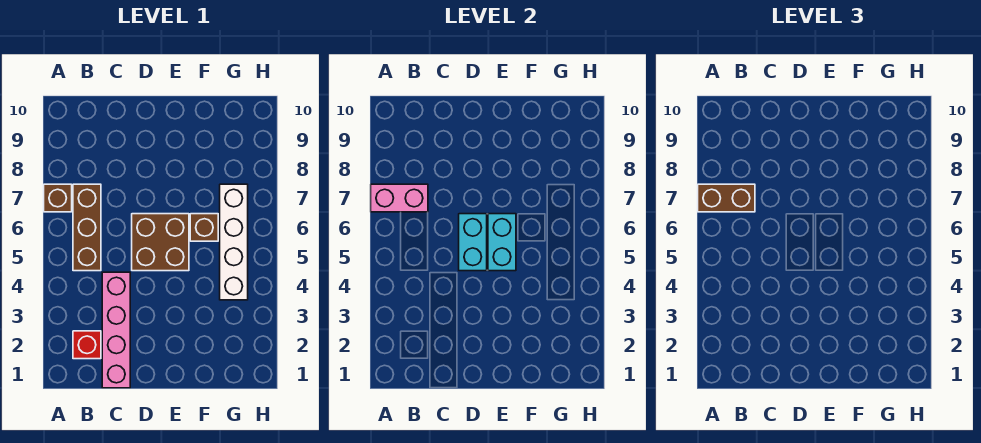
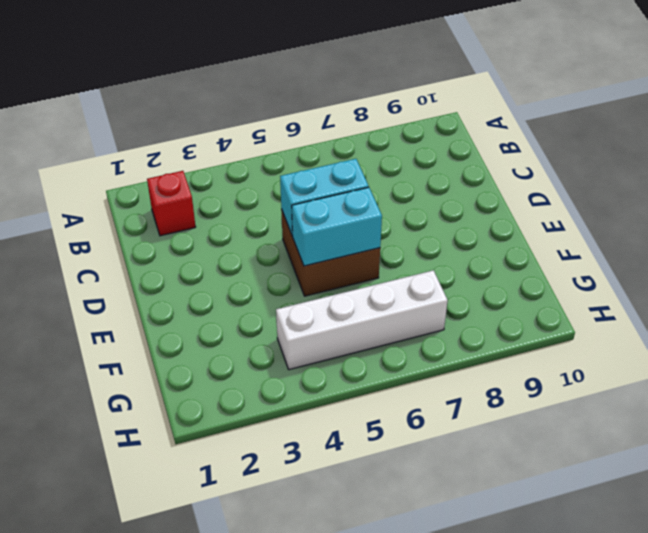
none -> brown 1x1 brick [44,184,72,212]
none -> brown 1x3 brick [73,184,101,271]

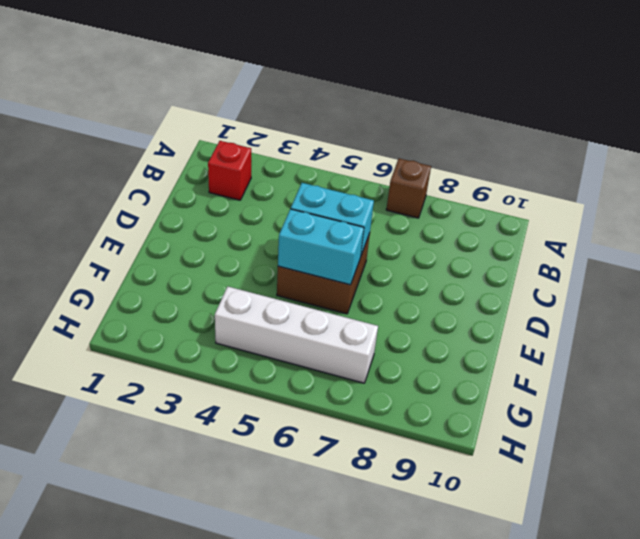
none -> brown 1x3 brick [73,184,101,271]
none -> pink 1x4 brick [102,272,130,388]

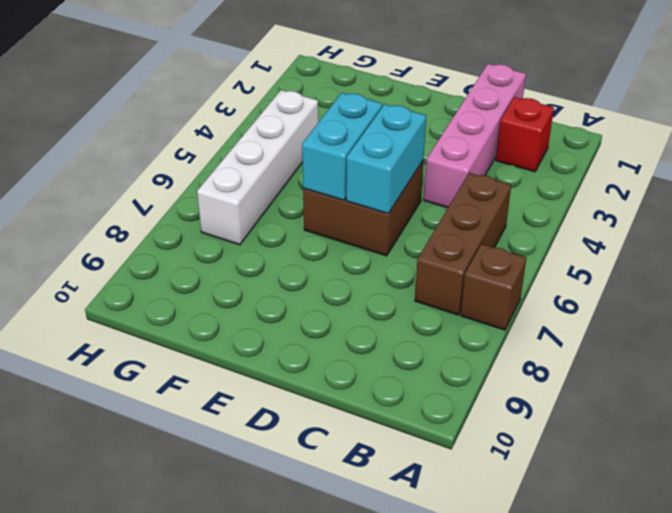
none -> brown 1x1 brick [190,214,218,241]
none -> pink 1x2 brick [371,184,428,212]

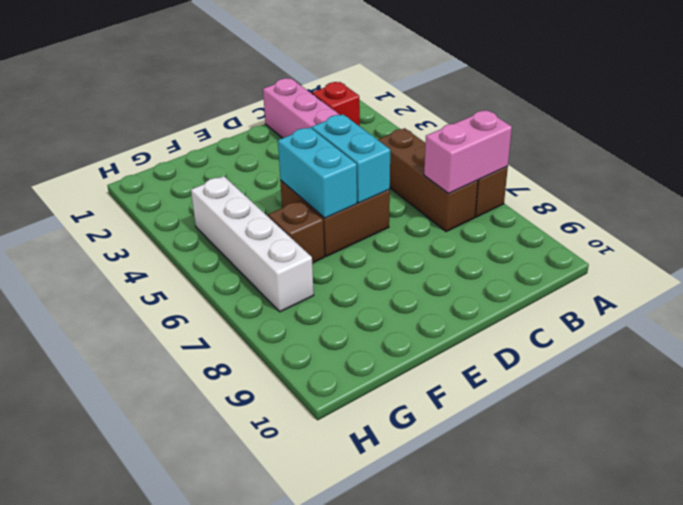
none -> brown 1x2 brick [698,184,755,212]

